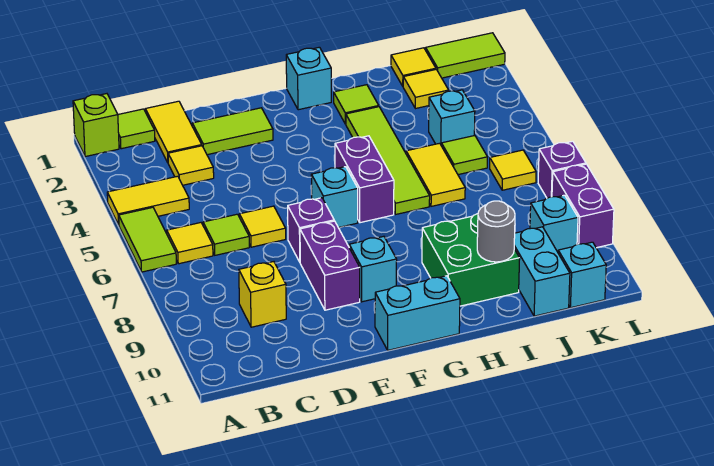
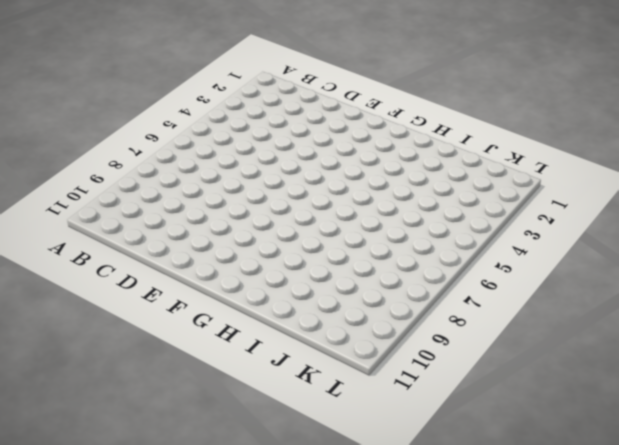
none -> lime 1x1 brick [73,94,119,157]
none -> yellow 1x2 tile [107,176,189,225]
none -> lime 1x2 tile [119,207,176,272]
none -> lime 1x1 tile [118,109,155,149]

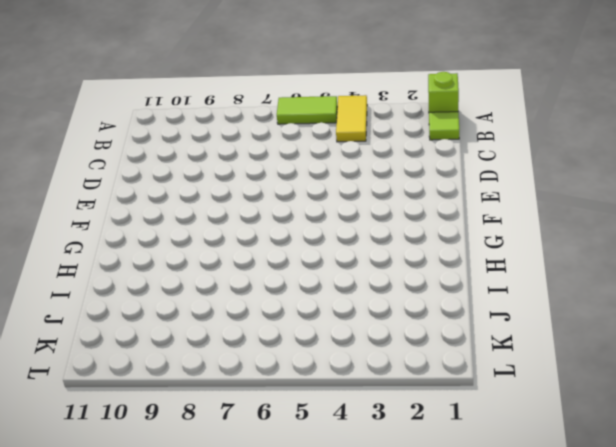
none -> yellow 1x1 tile [167,223,213,264]
none -> yellow 1x2 tile [145,101,202,163]
none -> yellow 1x1 tile [168,146,214,185]
none -> lime 1x1 tile [203,214,249,255]

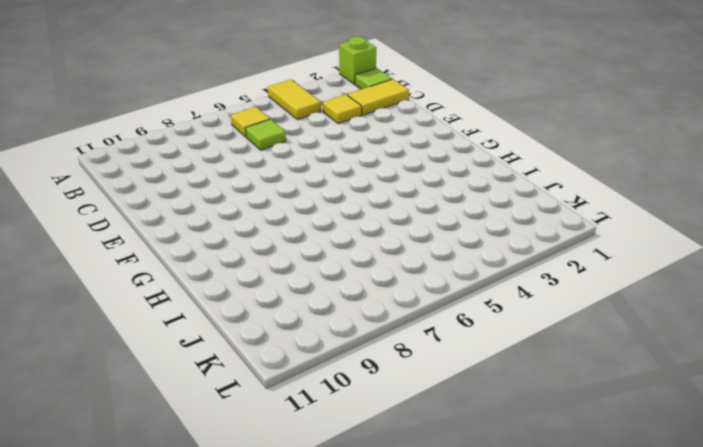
none -> lime 1x2 tile [119,207,176,272]
none -> yellow 1x1 brick [239,262,286,327]
none -> lime 1x2 tile [192,108,273,155]
none -> yellow 1x1 tile [239,206,286,247]

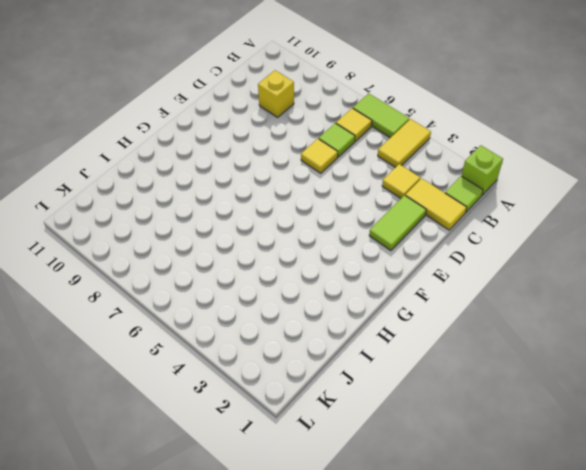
none -> purple 1x1 brick [287,198,334,262]
none -> purple 1x2 brick [300,221,360,310]
none -> cyan 1x1 brick [311,167,358,228]
none -> cyan 1x1 brick [349,236,397,302]

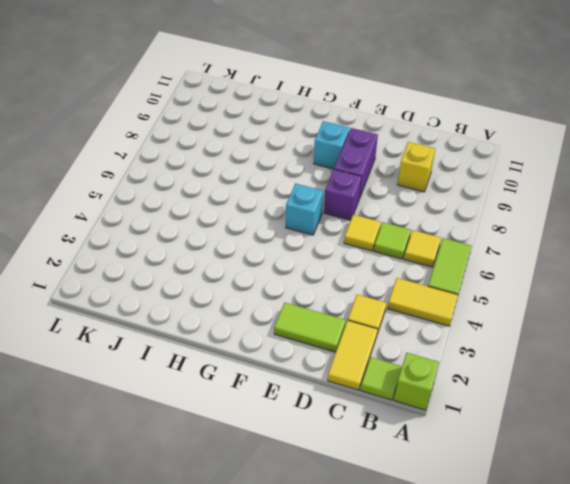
none -> cyan 1x2 brick [375,276,460,350]
none -> cyan 1x1 brick [286,47,331,110]
none -> purple 1x2 brick [335,136,394,223]
none -> lime 1x1 tile [334,85,379,124]

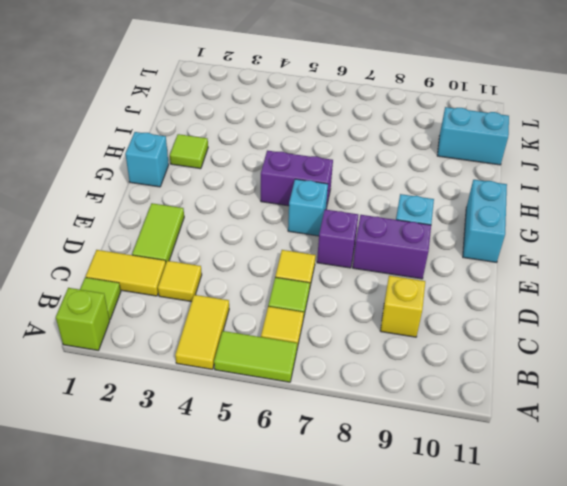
none -> lime 1x4 tile [346,107,430,215]
none -> green 2x2 brick [422,214,520,306]
none -> yellow 1x2 tile [406,143,465,206]
none -> yellow 1x1 tile [391,48,436,86]

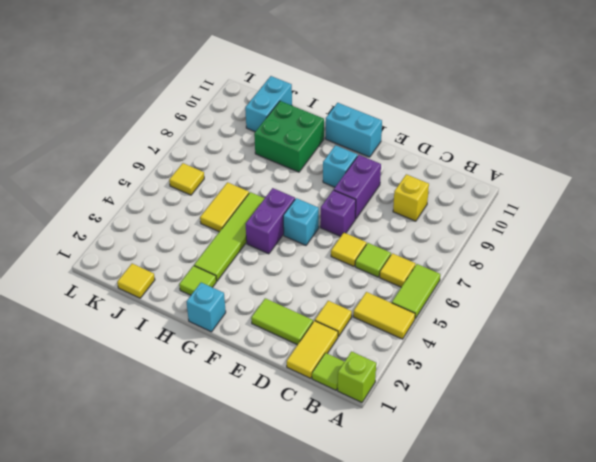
none -> yellow 1x1 tile [403,70,449,109]
none -> cyan 1x1 brick [429,90,475,144]
none -> lime 1x1 tile [441,135,487,175]
none -> lime 1x2 tile [426,33,505,78]

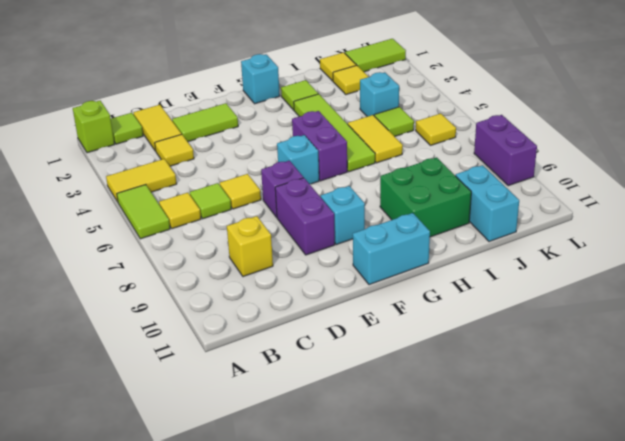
none -> cyan 1x1 brick [530,195,578,252]
none -> cyan 1x1 brick [558,242,606,308]
none -> purple 1x1 brick [538,141,586,198]
none -> grey 1x1 round brick [477,201,515,262]

